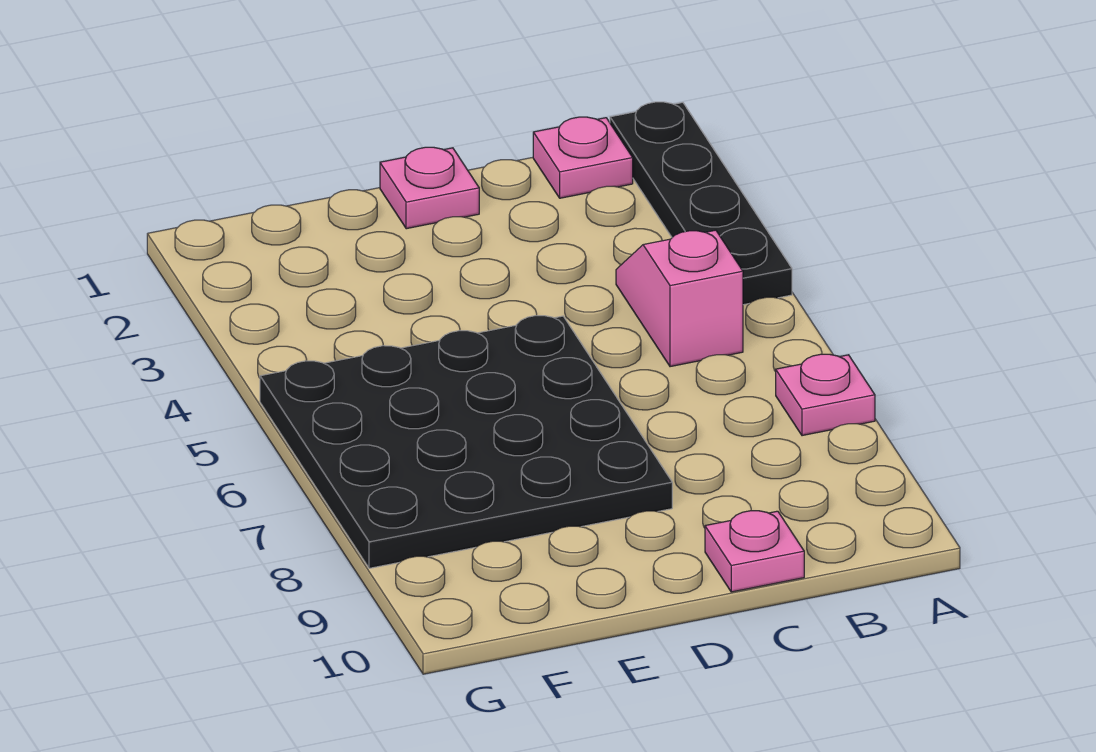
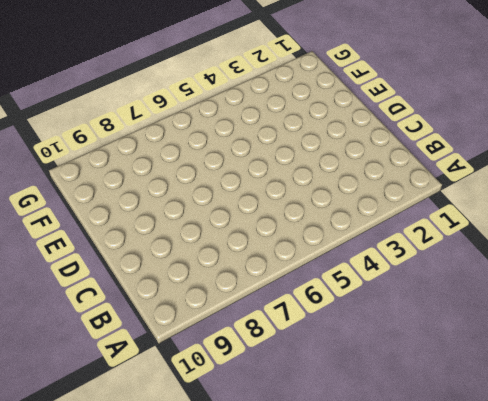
none -> black 1x4 plate [610,102,792,305]
none -> pink 1x1 plate [776,354,875,436]

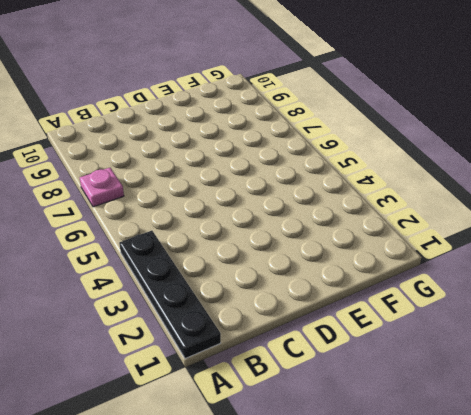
none -> pink 1x1 plate [533,117,633,198]
none -> pink 1x2 slope [616,230,743,367]

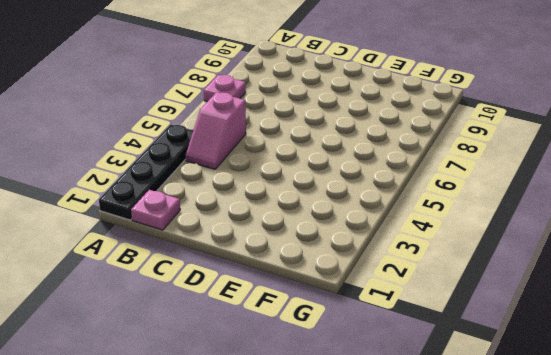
none -> pink 1x1 plate [705,511,804,592]
none -> pink 1x1 plate [380,147,479,229]

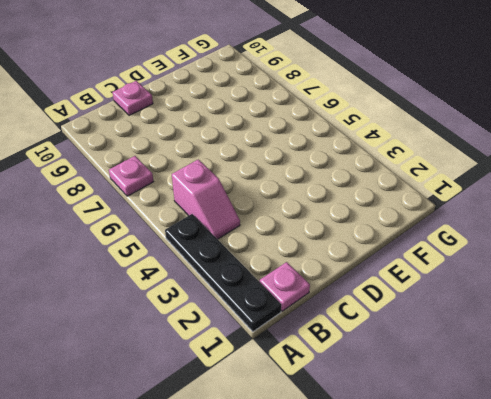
none -> pink 1x1 plate [380,147,479,229]
none -> black 4x4 plate [260,315,672,568]

